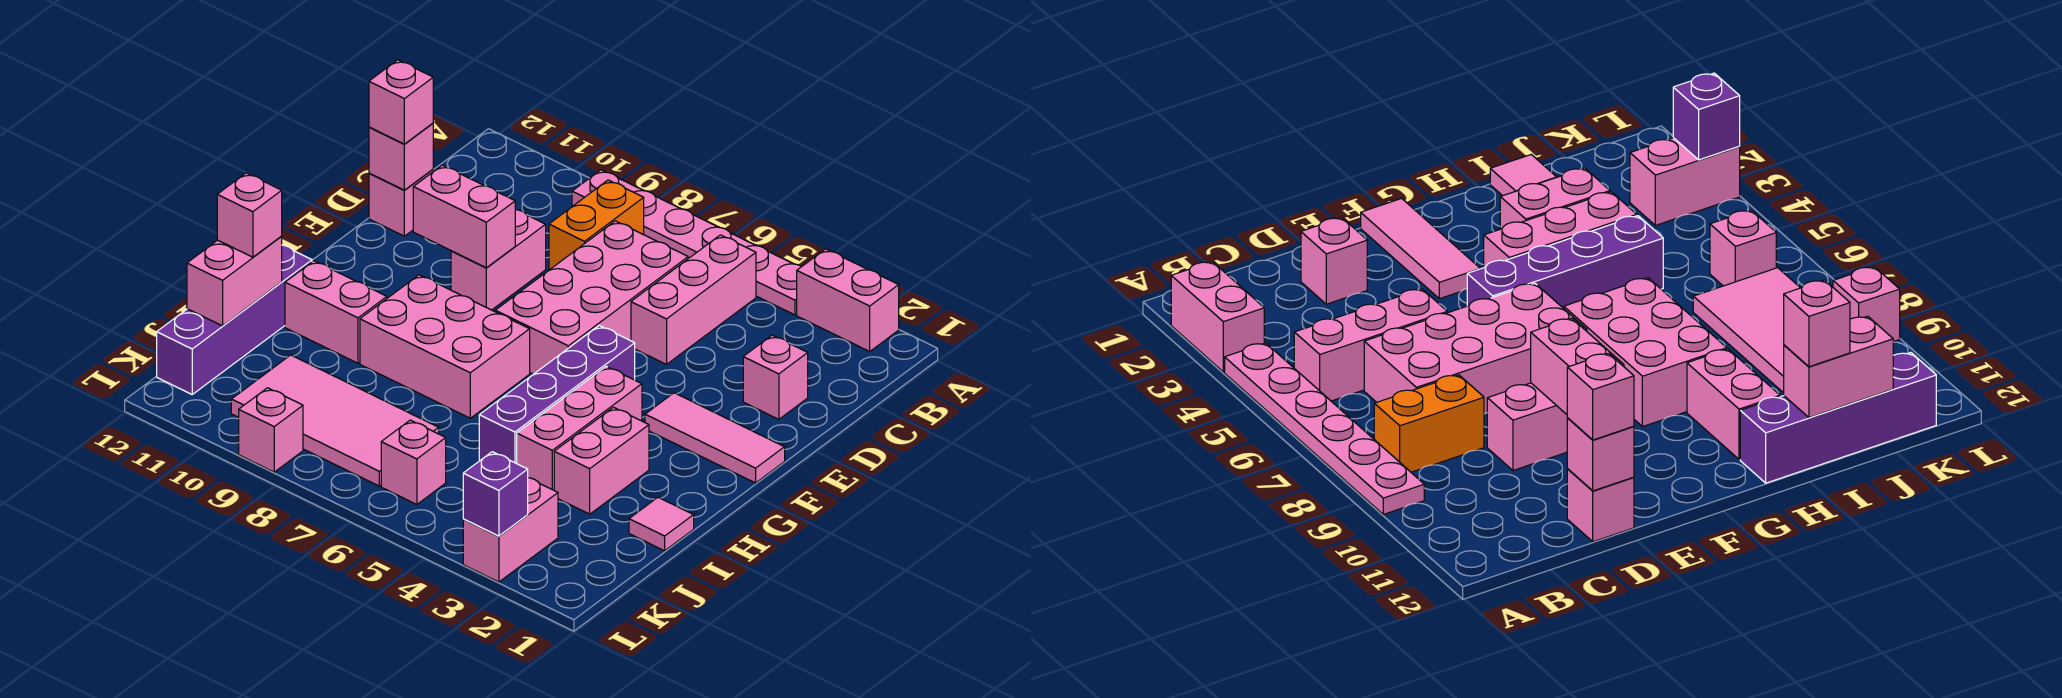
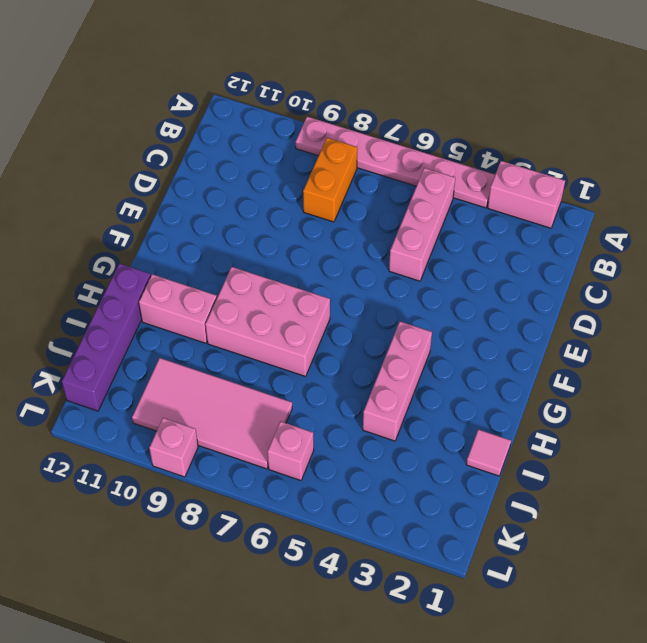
none -> pink 2x4 brick [495,221,688,374]
none -> pink 1x1 brick [743,335,808,419]
none -> pink 1x2 brick [451,210,546,310]

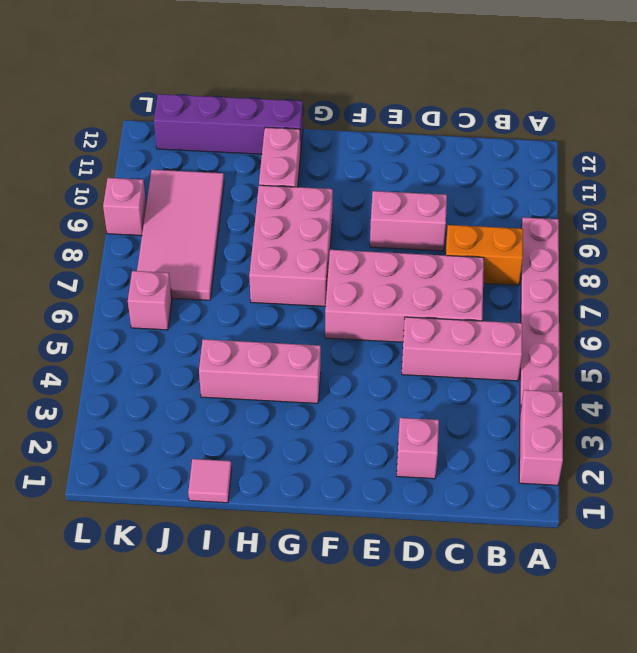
none -> pink 1x1 brick [369,169,433,236]
none -> pink 1x3 tile [645,393,785,483]
none -> purple 1x4 brick [479,326,635,463]

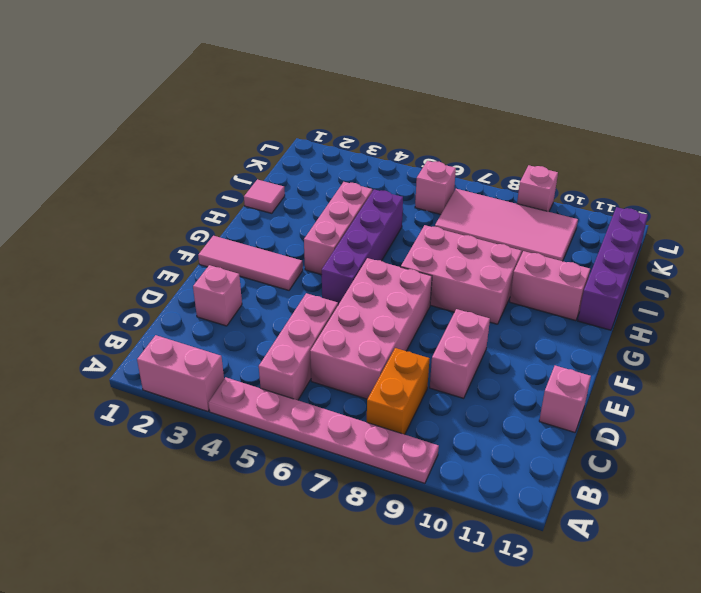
none -> pink 1x2 brick [554,407,649,514]
none -> pink 1x2 brick [463,478,558,582]
none -> pink 1x1 brick [369,123,433,190]

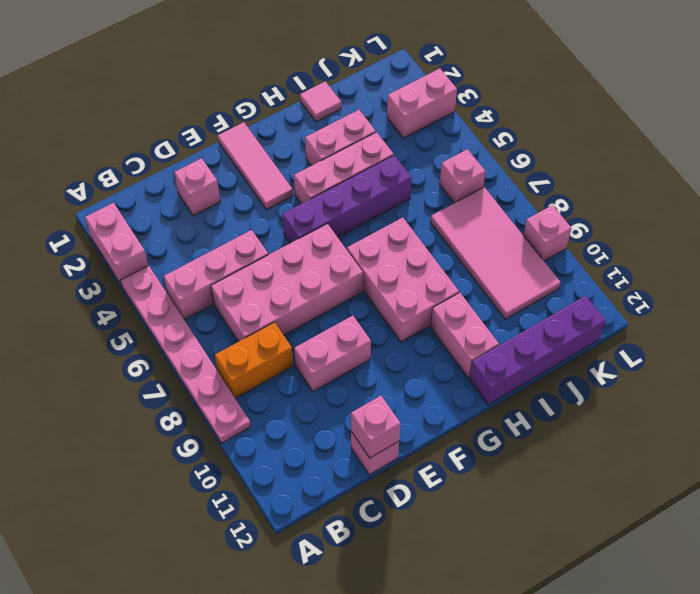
none -> pink 1x2 brick [413,165,515,268]
none -> pink 1x2 brick [187,237,282,326]
none -> purple 1x1 brick [463,452,528,536]

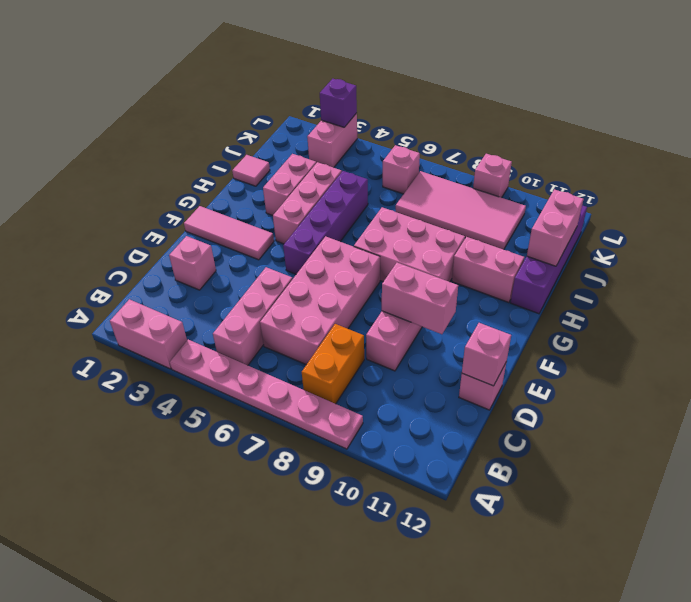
none -> pink 1x1 brick [369,60,433,144]
none -> pink 1x1 brick [217,173,282,257]

